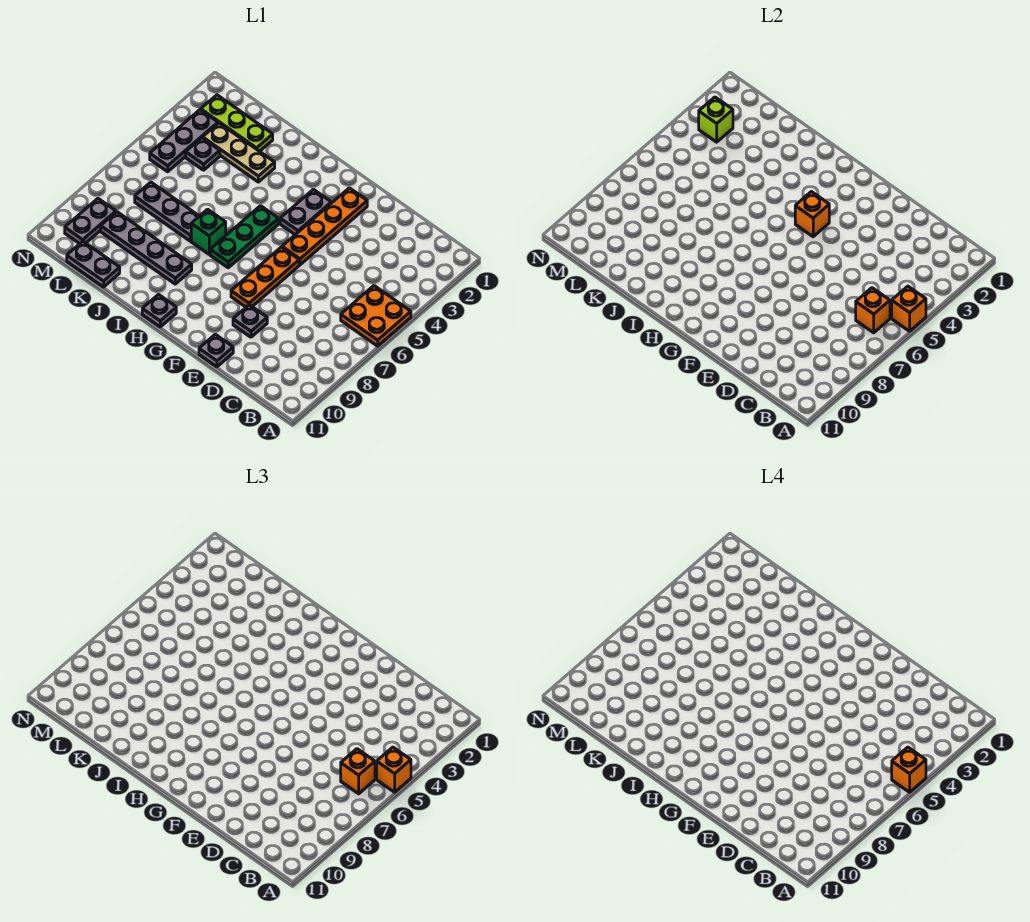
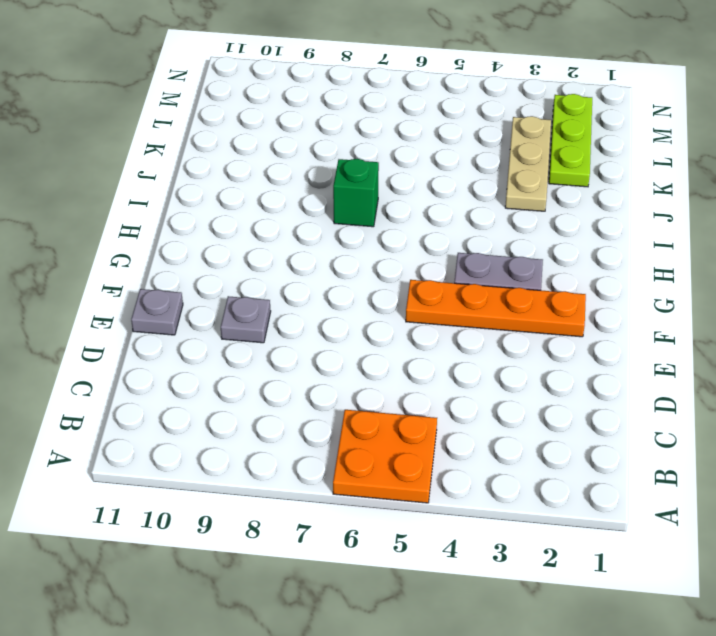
none -> orange 1x3 plate [231,247,299,307]
none -> green 1x3 plate [210,206,278,268]
none -> grey 1x1 plate [142,295,176,327]

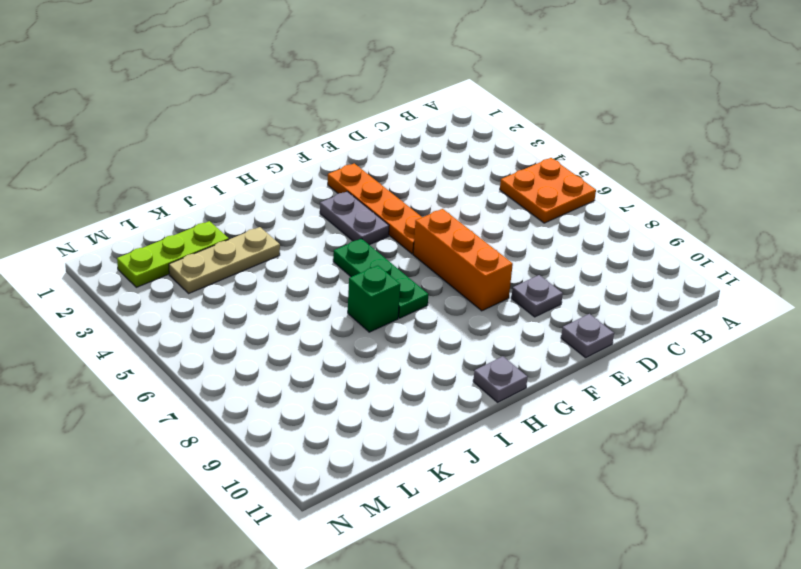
orange 1x3 brick [413,209,513,311] -> orange 1x3 plate [231,247,299,307]
none -> grey 1x4 plate [101,212,192,284]
none -> grey 1x3 plate [135,182,199,241]
none -> grey 1x2 plate [67,241,120,287]

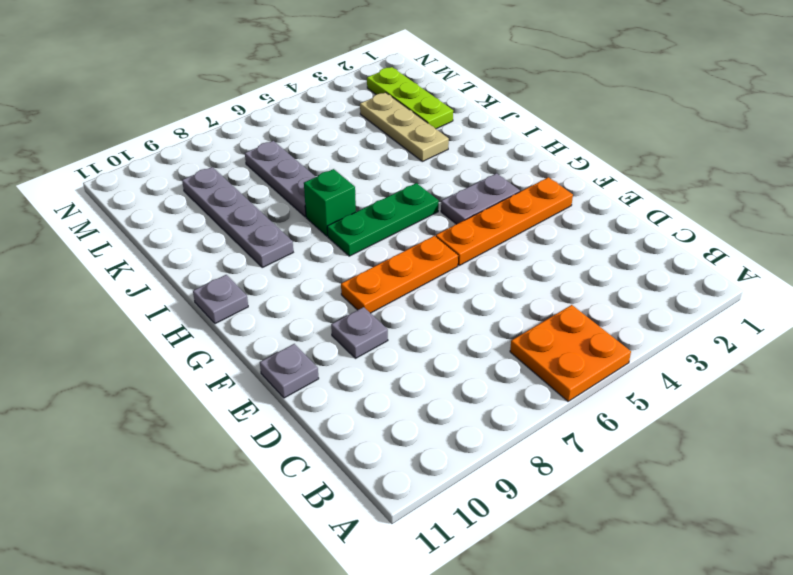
none -> grey 1x2 plate [67,241,120,287]
none -> grey 1x1 plate [186,138,220,170]
none -> grey 1x3 plate [150,110,218,172]

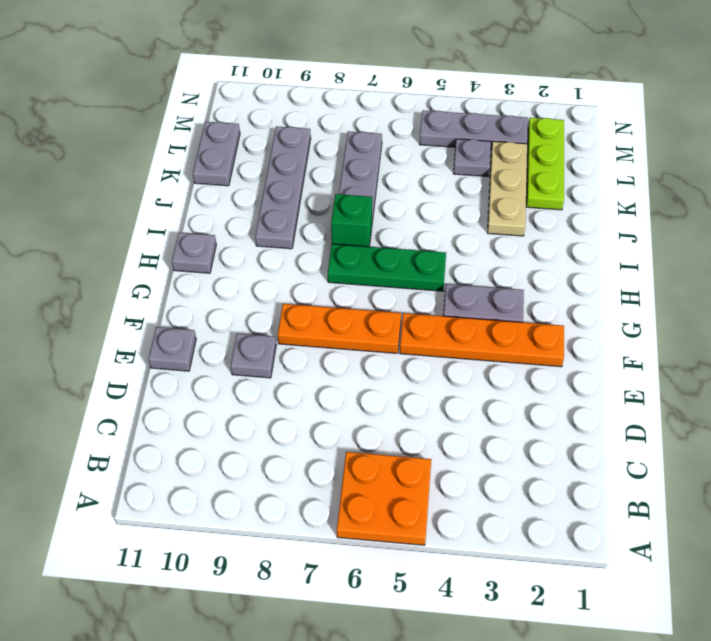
none -> grey 1x2 plate [65,199,116,244]
none -> orange 1x1 brick [892,286,926,331]
none -> orange 1x1 brick [856,288,890,333]

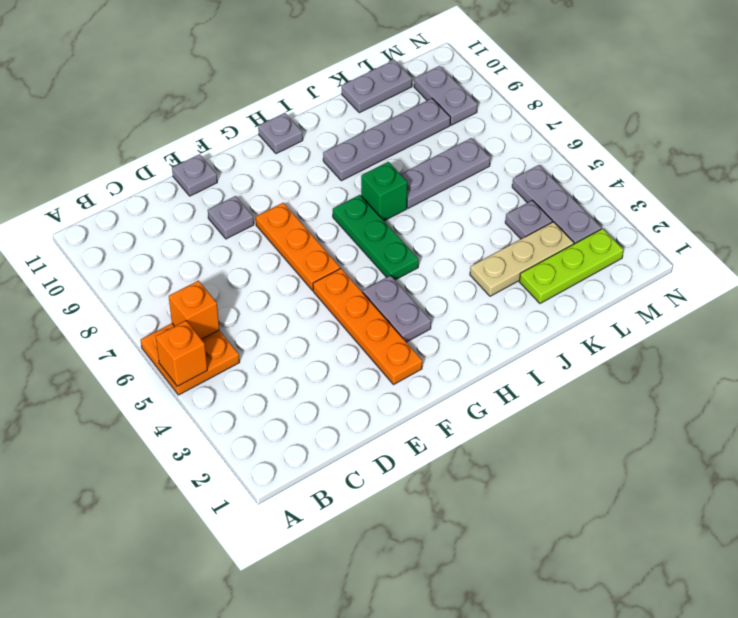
none -> orange 1x1 brick [795,192,829,237]
none -> lime 1x1 brick [699,97,733,142]
none -> orange 1x1 brick [377,747,411,792]

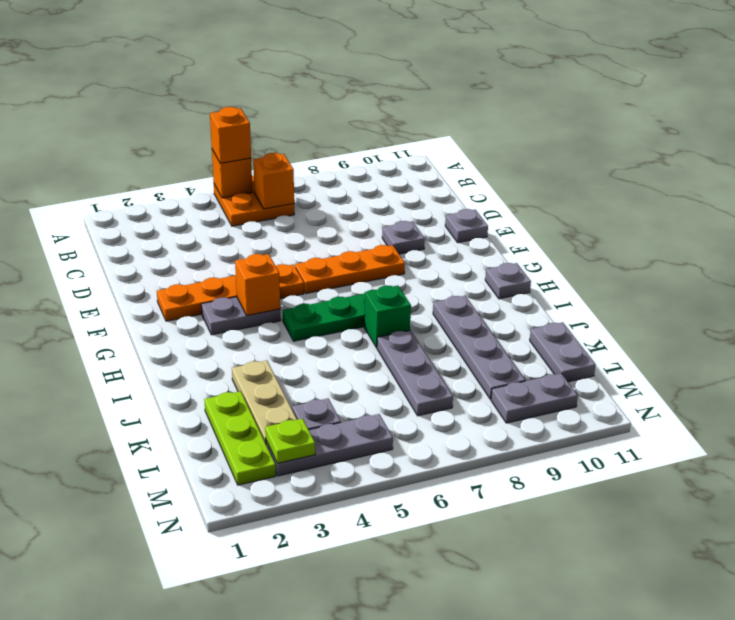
lime 1x1 plate [265,419,315,463] -> lime 1x1 brick [699,97,733,142]
none -> orange 1x1 brick [341,749,375,794]
none -> orange 1x1 brick [892,747,926,792]

